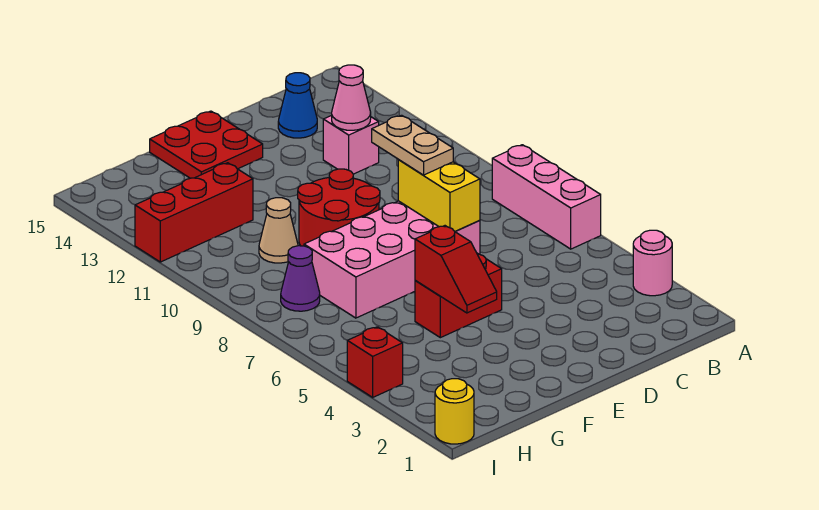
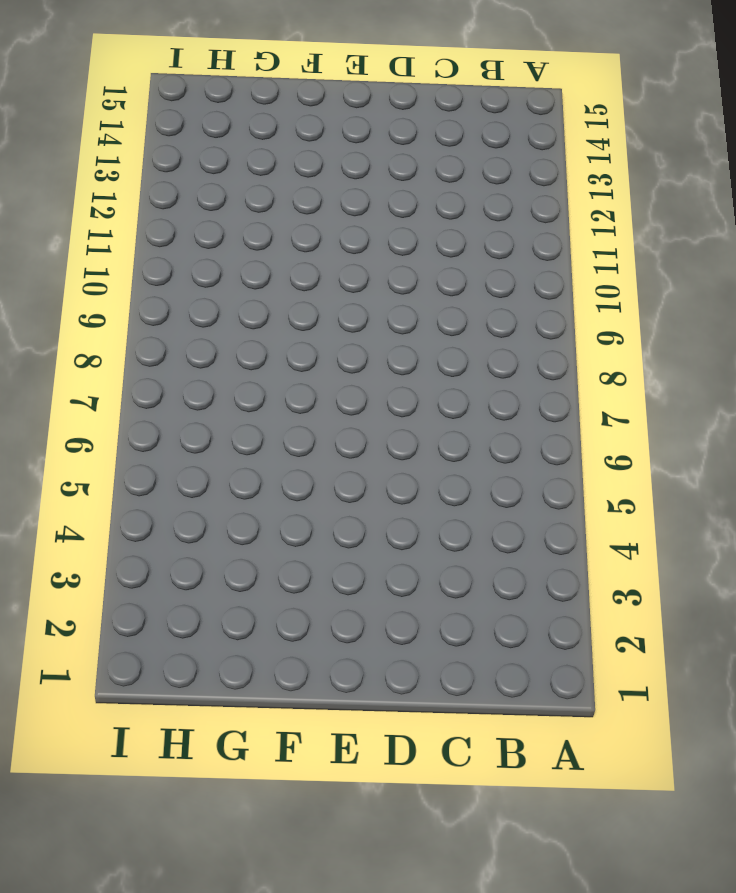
none -> pink 1x1 round brick [633,230,672,296]
none -> pink 1x3 brick [492,145,601,249]
none -> pink 1x1 brick [323,115,379,174]

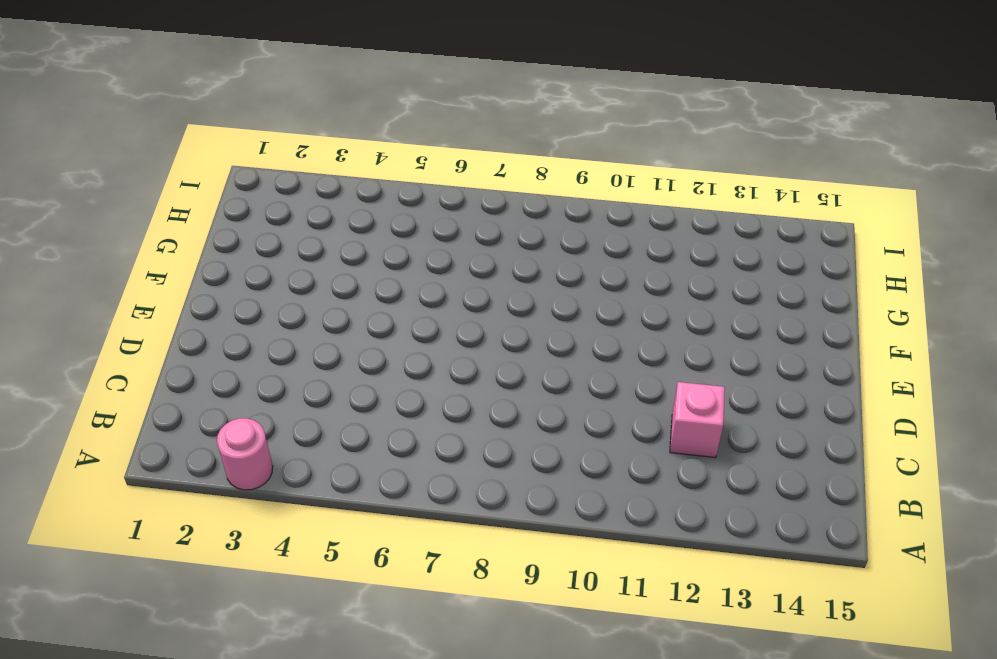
none -> pink 1x3 brick [492,145,601,249]
none -> blue 1x1 cone [278,73,317,138]
none -> pink 2x4 brick [304,201,480,318]

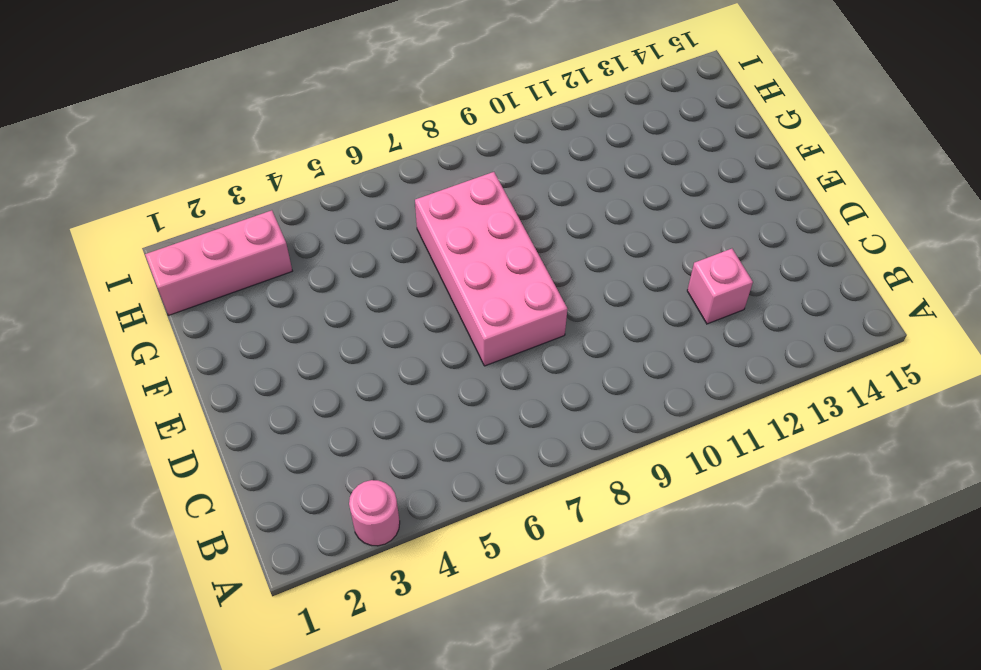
pink 1x3 brick [145,210,292,315] -> pink 1x3 brick moved to [492,145,601,249]
none -> blue 1x1 cone [278,73,317,138]
none -> red 1x2 brick [415,253,502,338]
none -> red 2x2 round brick [298,169,380,246]

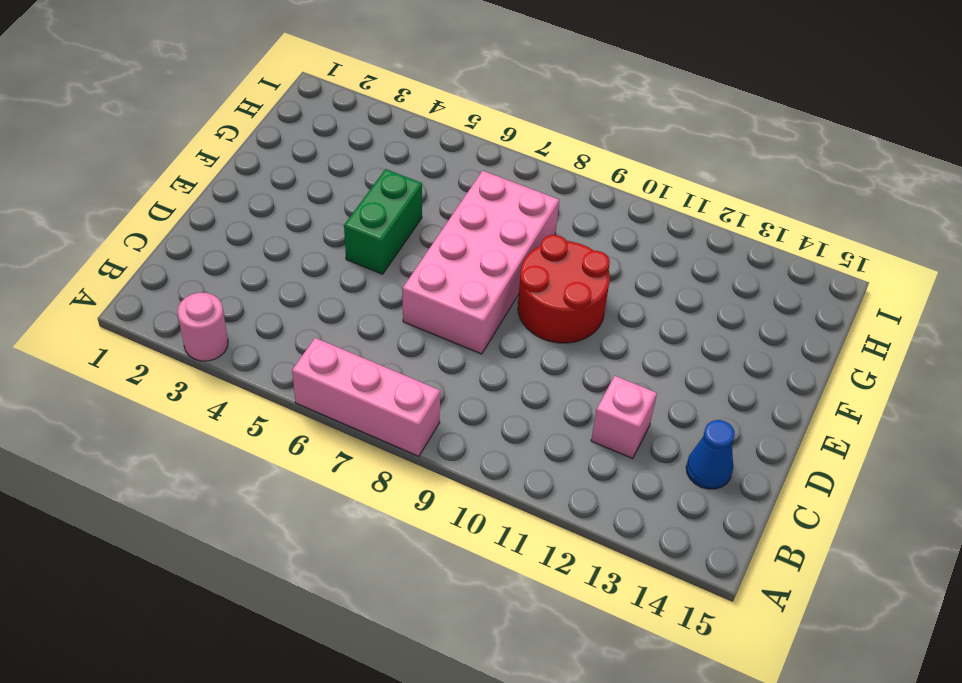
green 1x2 brick [344,169,422,274] -> red 1x2 brick [415,253,502,338]
none -> red 2x2 plate [150,111,263,178]
none -> tan 1x1 cone [259,198,298,263]
none -> red 1x3 brick [135,163,253,262]

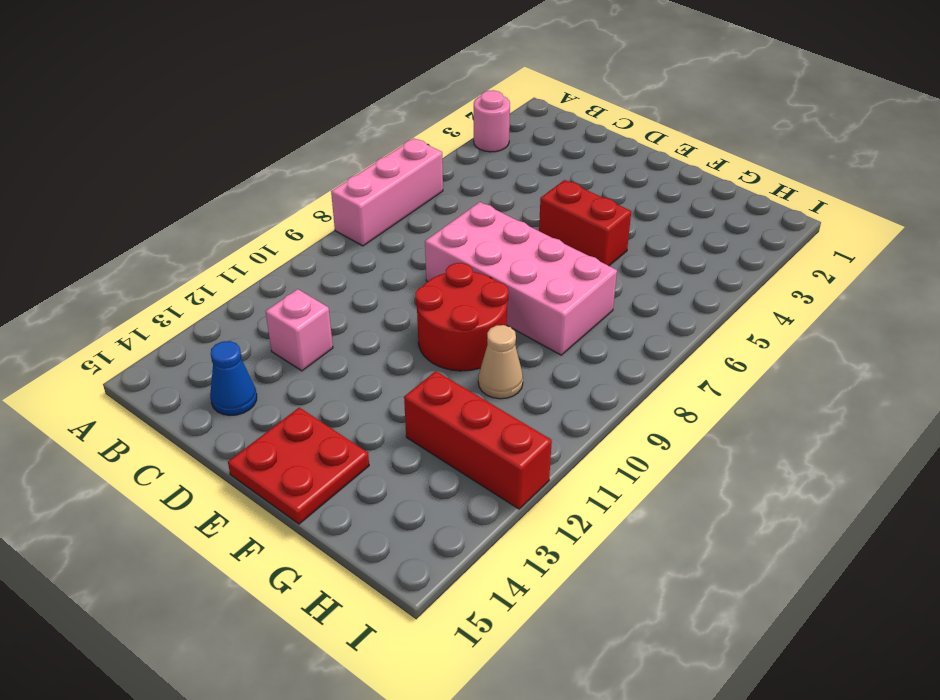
none -> purple 1x1 cone [281,246,320,311]
none -> yellow 1x1 round brick [435,379,474,444]
none -> red 1x1 brick [347,327,403,397]

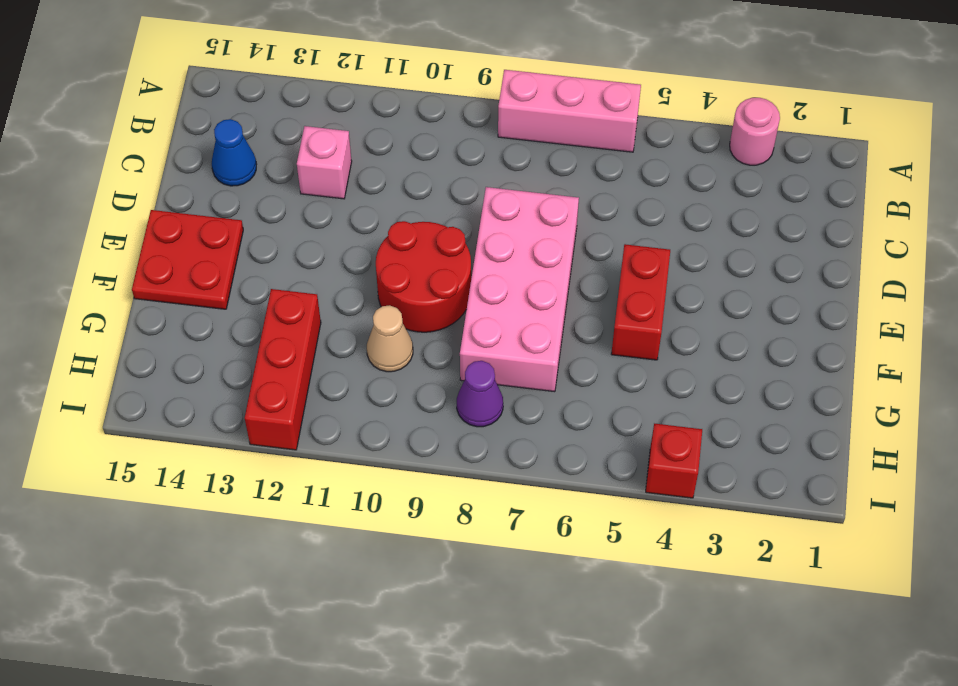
none -> yellow 1x1 round brick [435,379,474,444]
none -> pink 1x1 cone [332,65,371,130]
none -> yellow 1x2 brick [398,160,480,231]

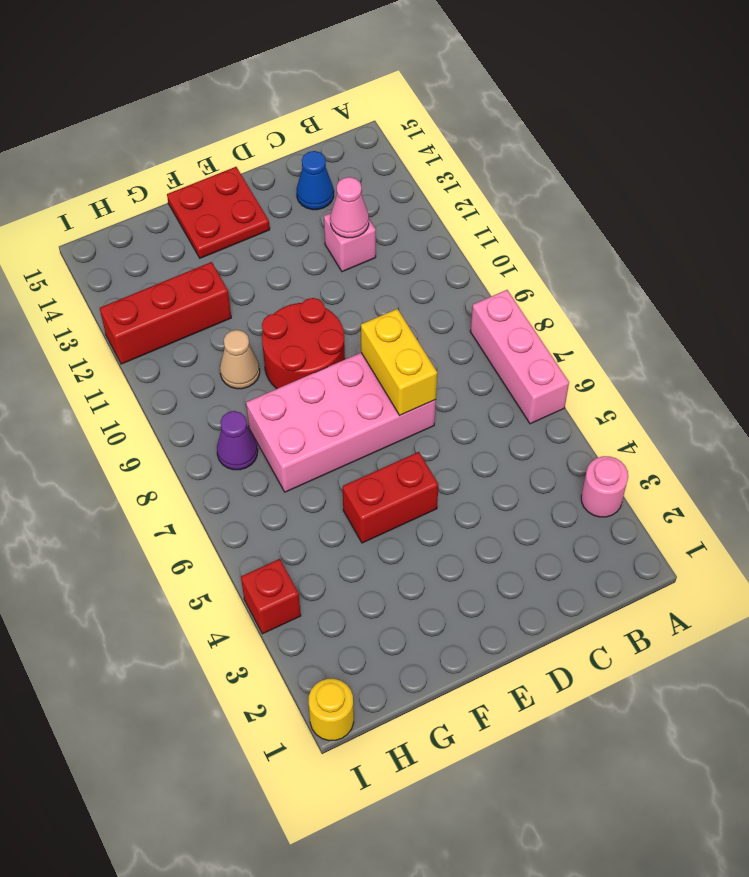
none -> red 1x2 slope [415,226,497,313]
none -> tan 1x2 plate [372,115,453,175]

